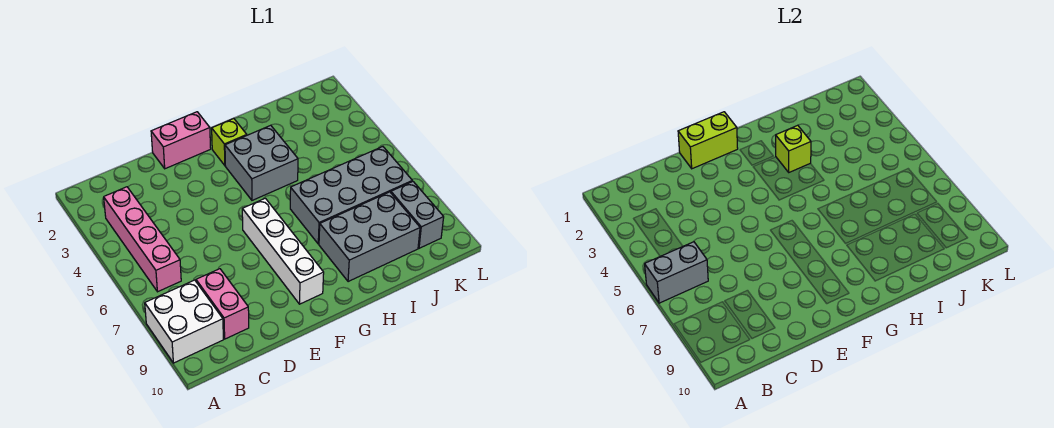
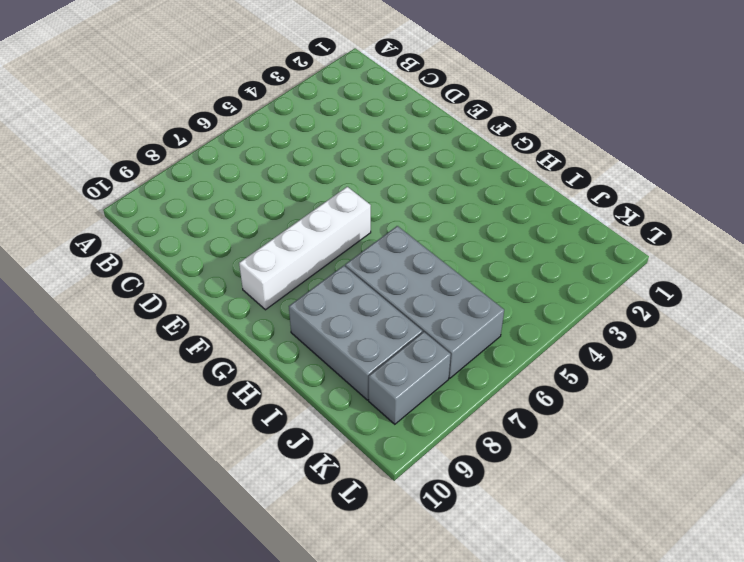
none -> white 2x2 brick [145,280,223,363]
none -> pink 1x4 brick [104,187,181,292]
none -> pink 1x2 brick [196,269,249,339]

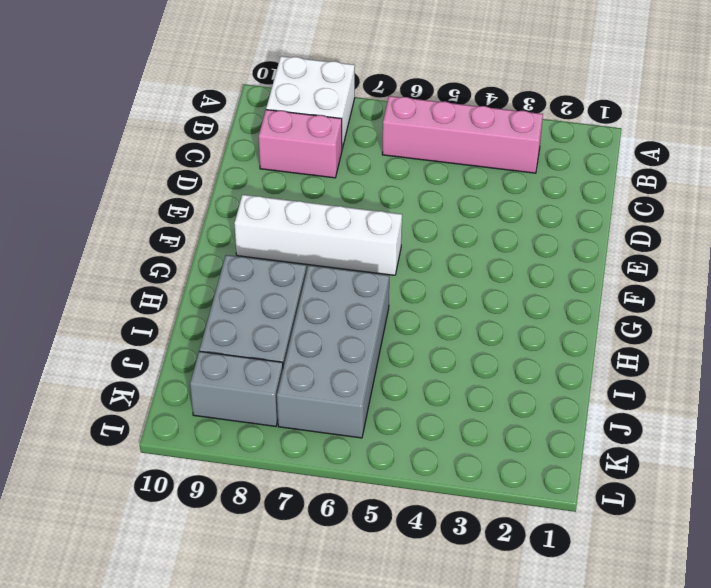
none -> pink 1x2 brick [151,112,211,169]
none -> lime 1x1 brick [212,119,247,165]
none -> grey 2x2 brick [225,125,298,200]

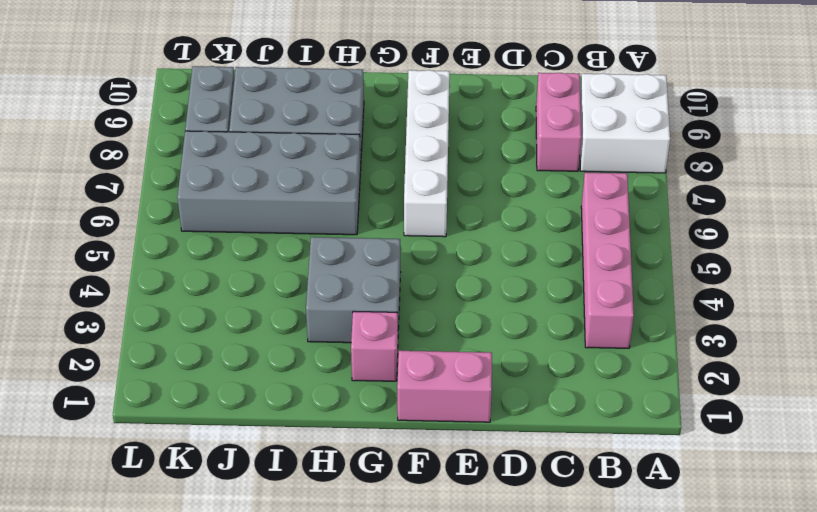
pink 1x1 brick [351,311,398,381] -> lime 1x1 brick [212,119,247,165]
none -> grey 1x2 brick [645,242,708,303]
none -> lime 1x2 brick [678,112,738,169]
none -> lime 1x1 brick [776,125,811,172]

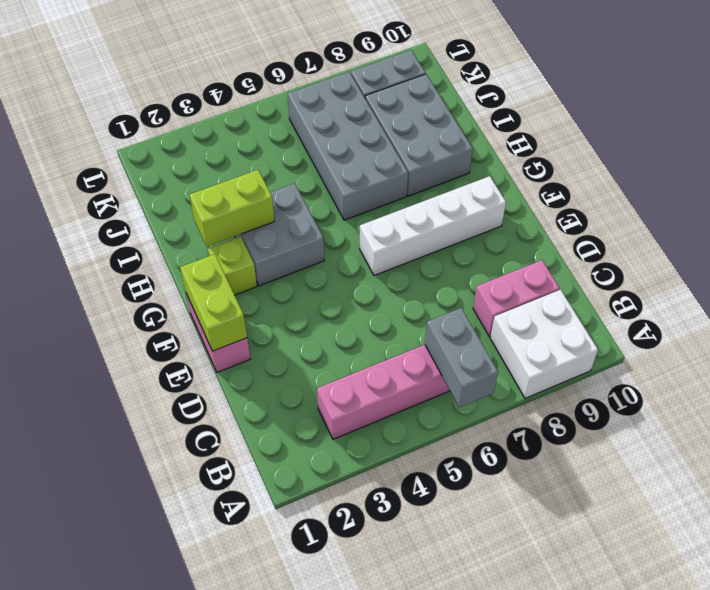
lime 1x2 brick [189,170,274,247] -> lime 1x1 brick [776,125,811,172]

